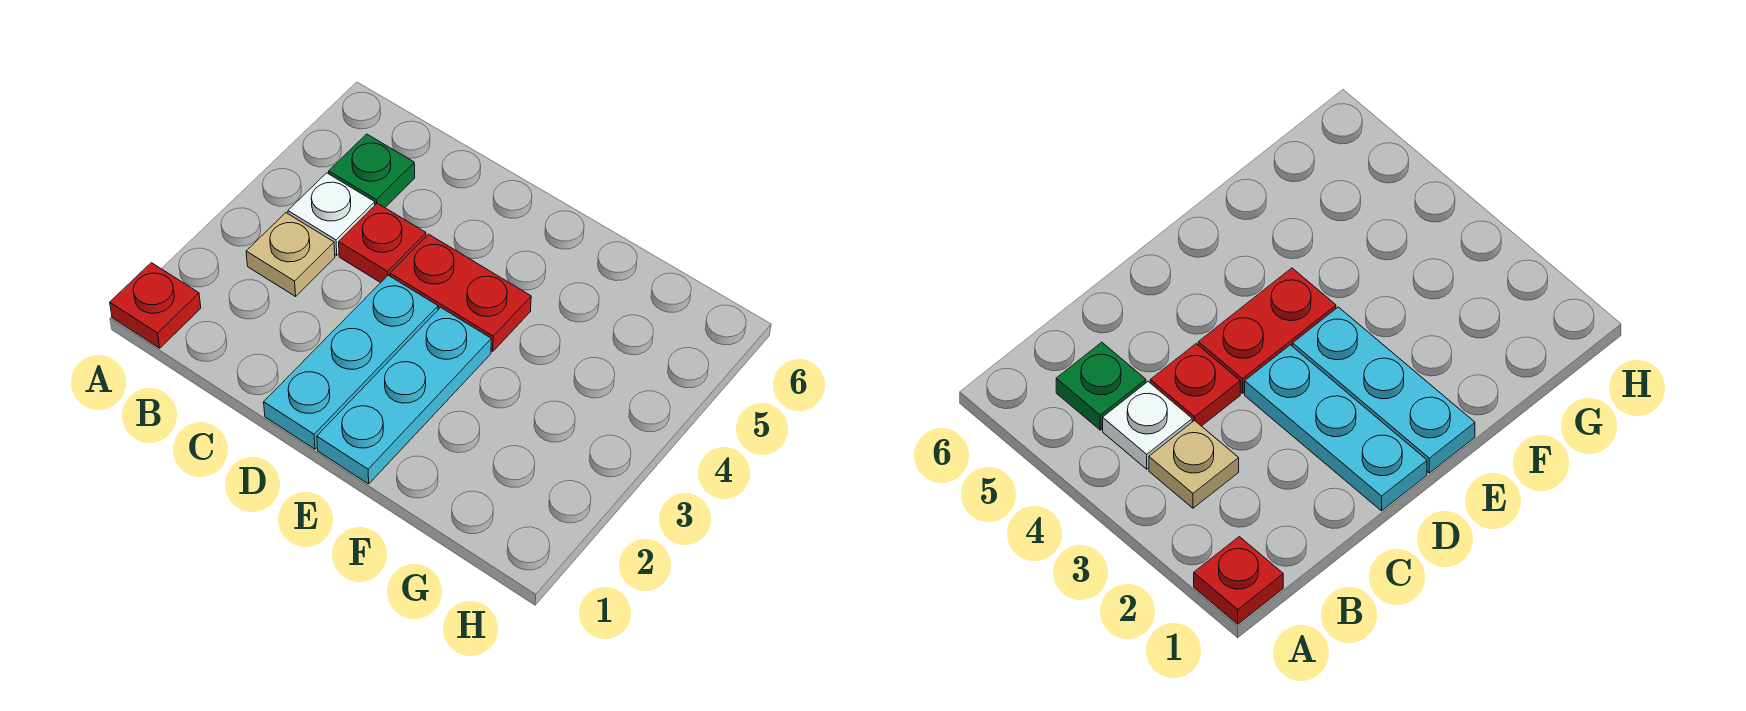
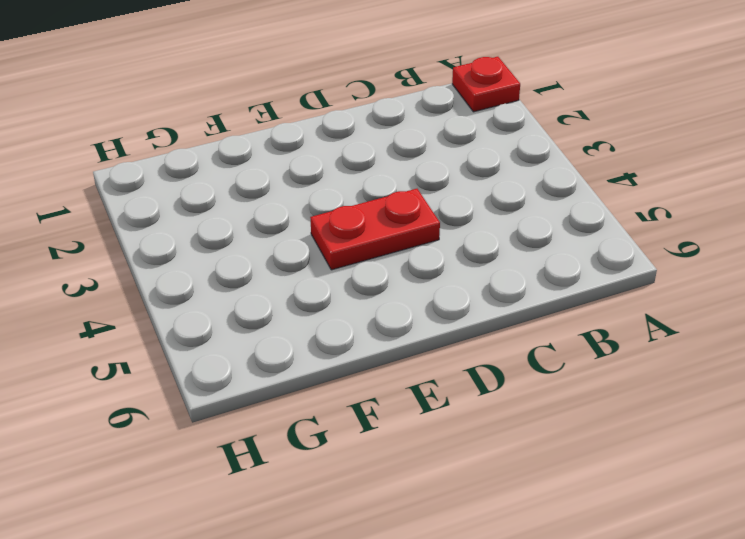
none -> tan 1x1 plate [246,213,335,296]
none -> white 1x1 plate [288,173,375,255]

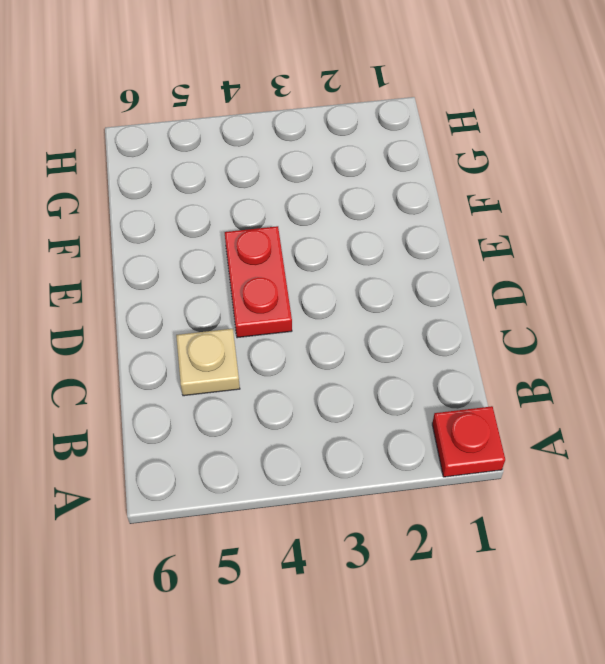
tan 1x1 plate [176,329,240,396] -> tan 1x1 plate moved to [246,213,335,296]
none -> white 1x1 plate [288,173,375,255]
none -> green 1x1 plate [329,134,415,208]

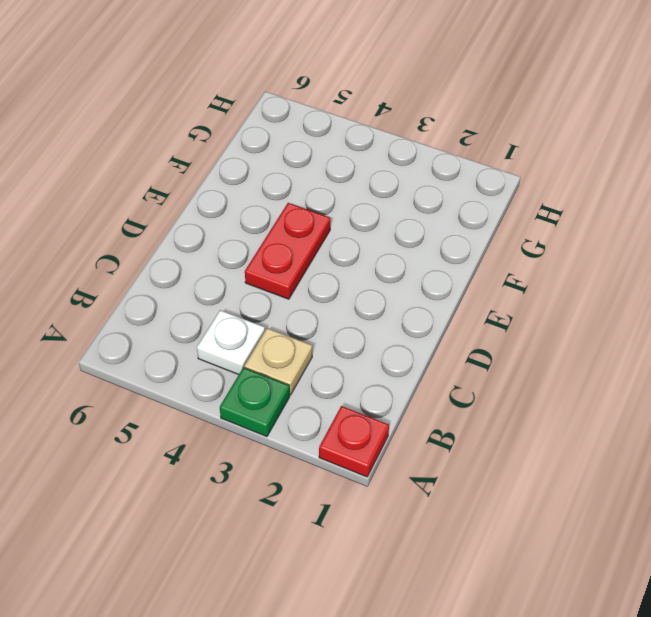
green 1x1 plate [220,368,290,437] -> green 1x1 plate moved to [329,134,415,208]
none -> red 1x1 plate [339,203,426,283]
none -> cyan 1x3 plate [264,275,438,449]

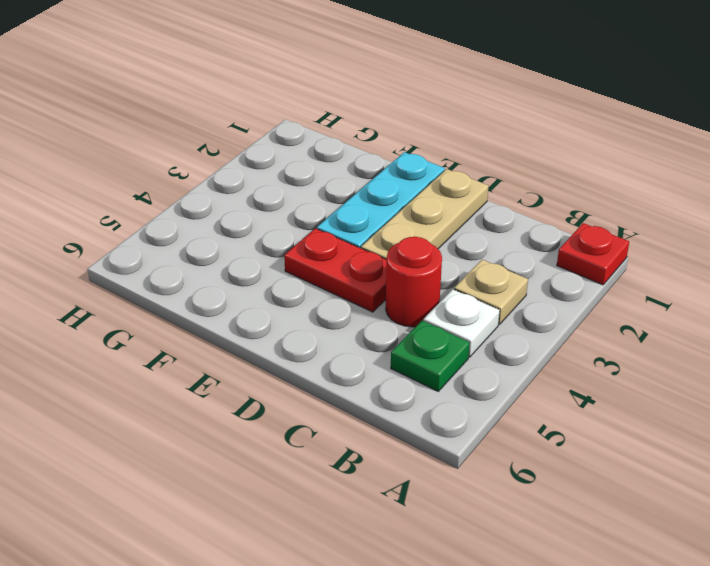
red 1x1 round brick [386,237,442,327] -> red 1x1 plate [339,203,426,283]
tan 1x3 plate [361,169,488,260] -> cyan 1x3 plate [264,275,438,449]

